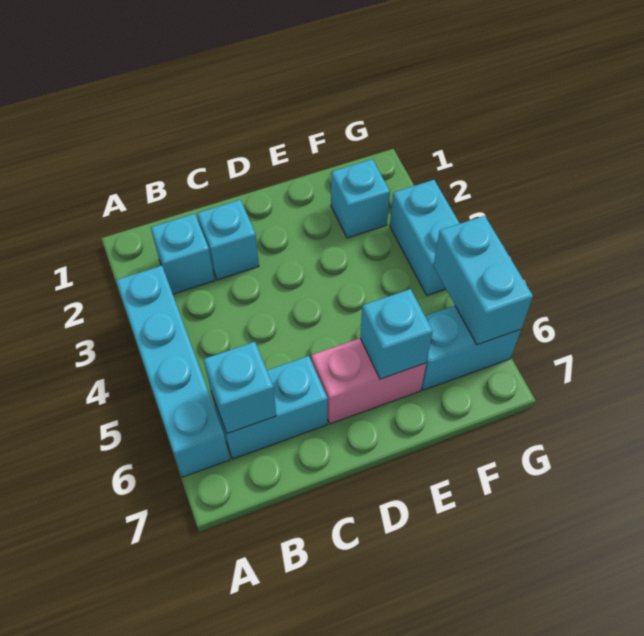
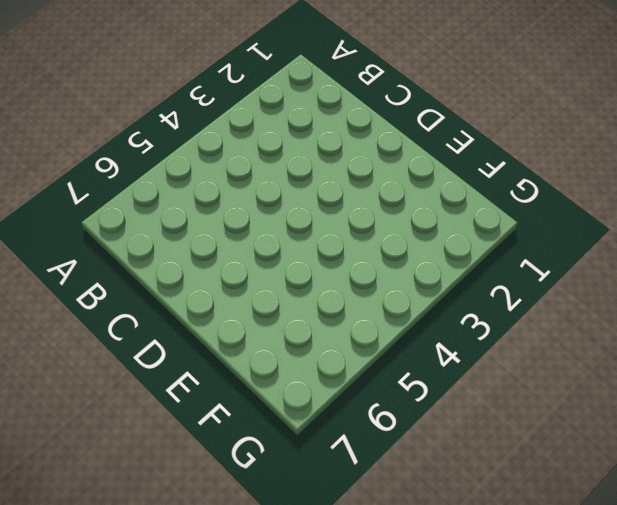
none -> cyan 1x4 brick [116,266,230,477]
none -> cyan 1x1 brick [151,214,215,294]

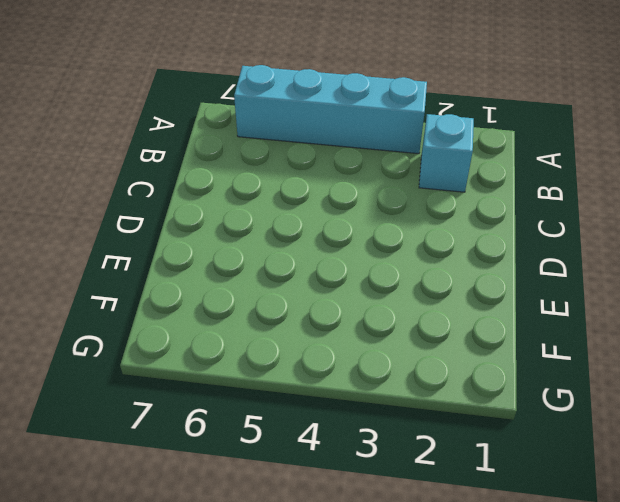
none -> cyan 1x2 brick [211,356,328,459]
none -> cyan 1x1 brick [197,200,259,280]

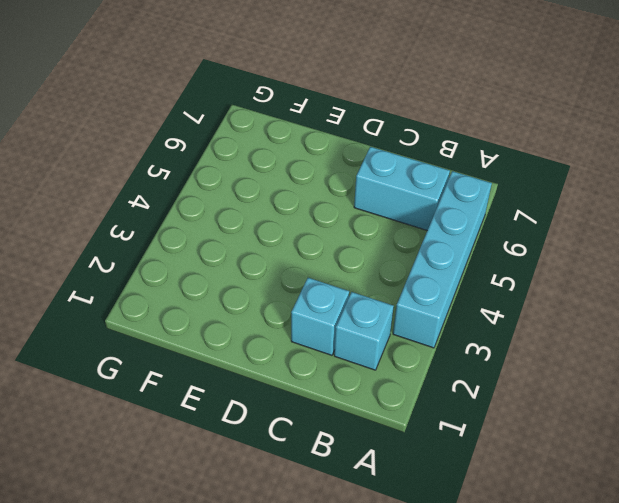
none -> pink 1x2 brick [311,338,426,424]
none -> cyan 1x1 brick [331,159,390,238]

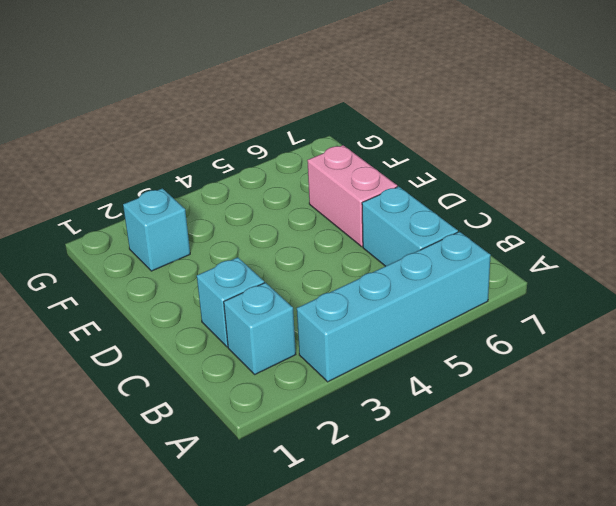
none -> cyan 1x2 brick [422,306,521,390]
none -> cyan 1x2 brick [390,180,460,295]

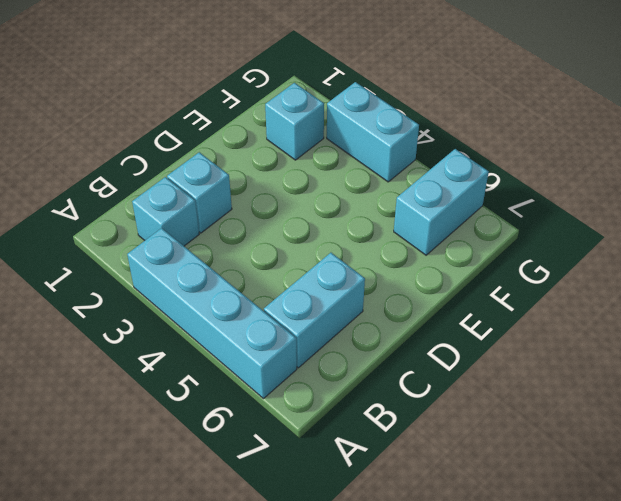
none -> pink 1x2 brick [311,338,426,424]
none -> cyan 1x1 brick [203,342,276,434]

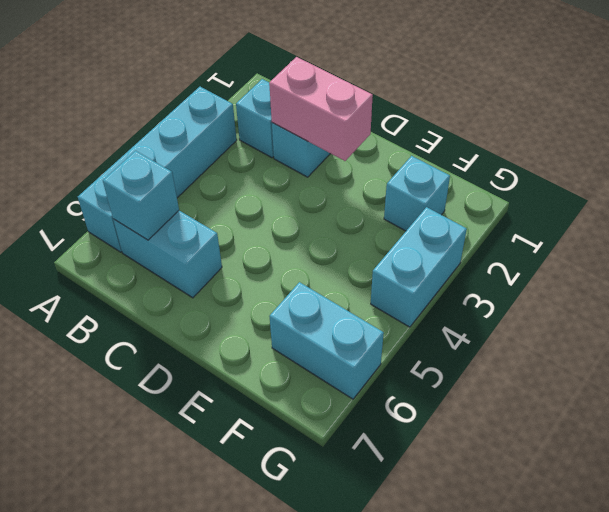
pink 1x2 brick [269,57,373,161] -> pink 1x2 brick moved to [311,338,426,424]
none -> cyan 1x1 brick [360,289,433,379]
none -> cyan 1x2 brick [433,216,533,345]

